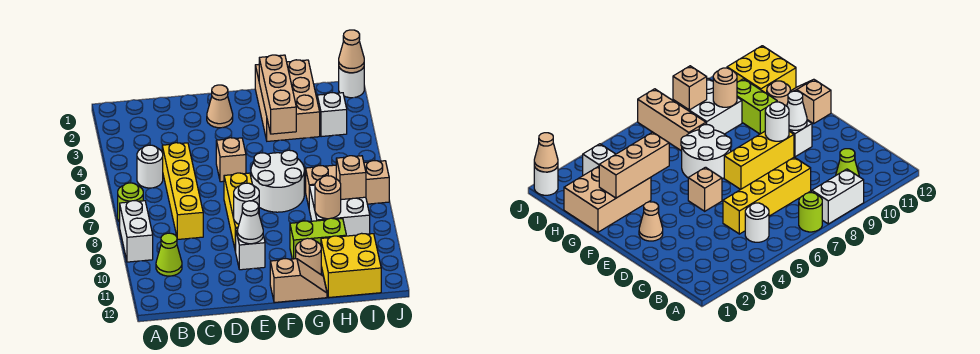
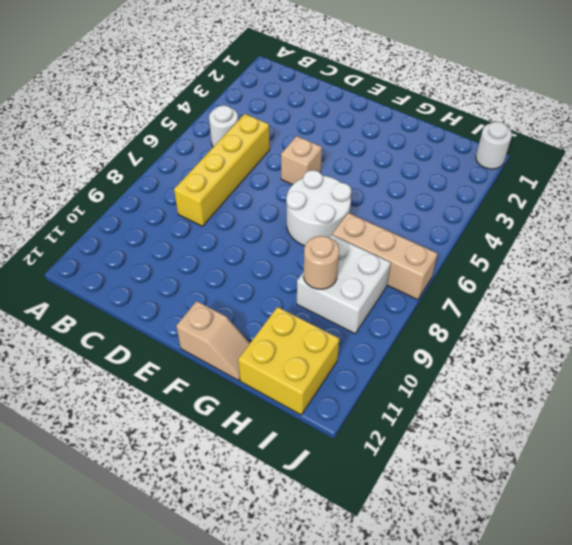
none -> lime 1x1 round brick [118,183,143,222]
none -> white 1x2 brick [120,201,153,262]
none -> lime 1x1 cone [156,233,182,276]

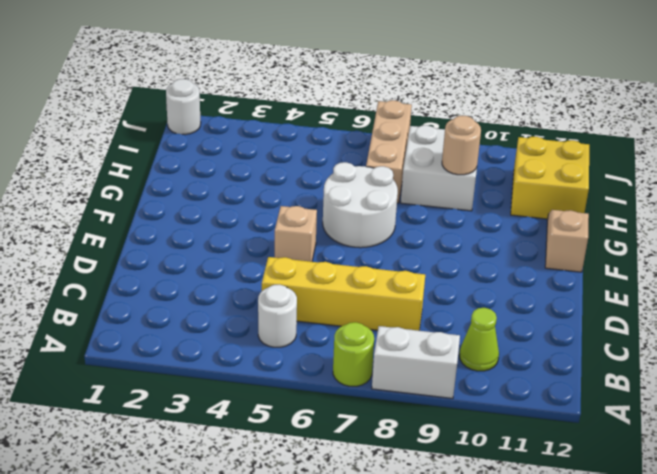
none -> tan 1x1 cone [207,85,233,128]
none -> yellow 1x3 brick [224,173,252,252]
none -> white 1x1 brick [236,228,265,270]

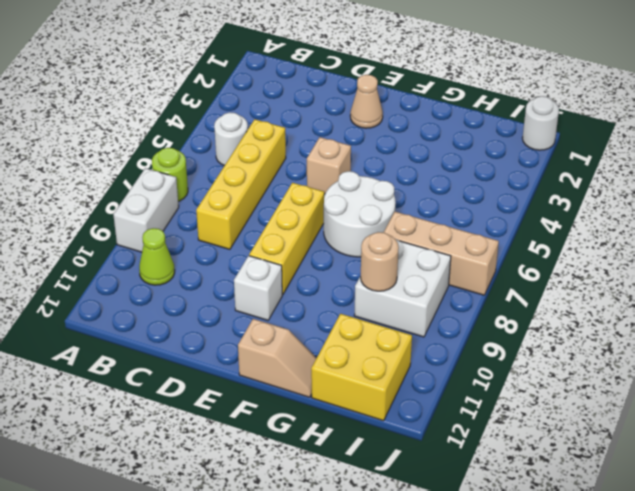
none -> tan 2x3 brick [255,60,320,141]
none -> lime 1x2 brick [290,218,346,259]
none -> tan 1x1 round brick [296,238,321,274]

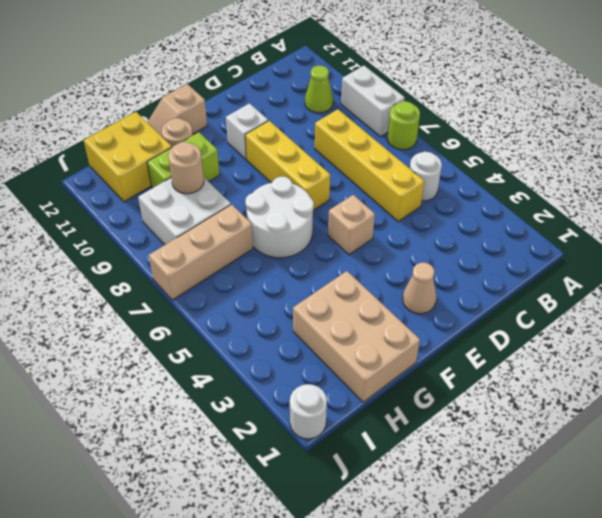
none -> white 1x1 brick [317,93,347,137]
none -> white 1x1 round brick [234,183,259,224]
none -> white 1x1 cone [237,201,263,244]

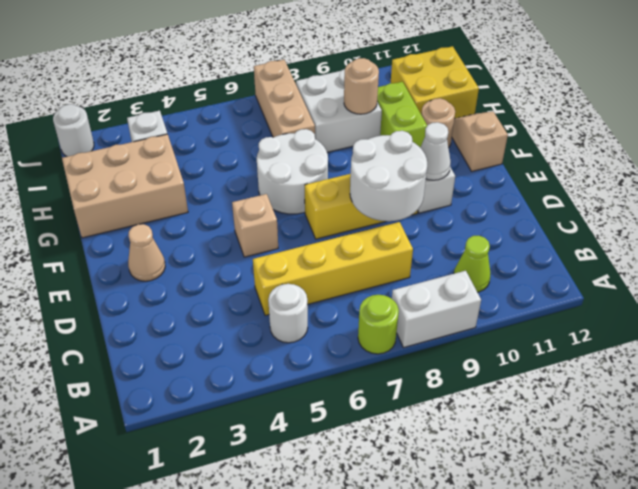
white 2x2 round brick [350,131,427,221] -> white 1x1 round brick [234,183,259,224]
none -> tan 1x3 brick [259,55,296,134]
none -> tan 1x1 brick [336,156,366,200]
none -> tan 1x1 cone [339,30,364,73]

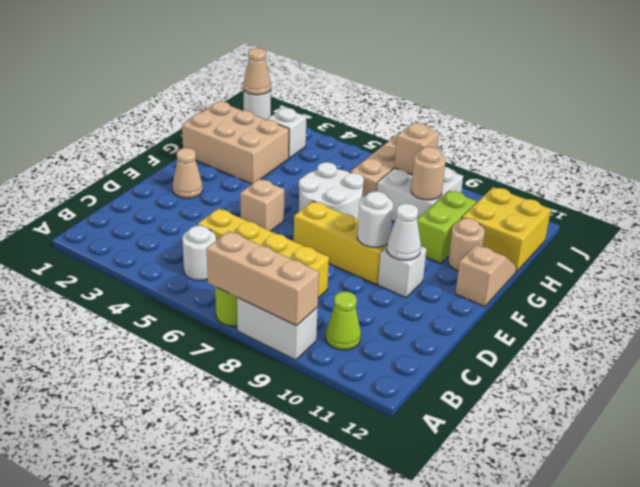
tan 1x3 brick [207,231,319,326] -> tan 1x3 brick moved to [259,55,296,134]

